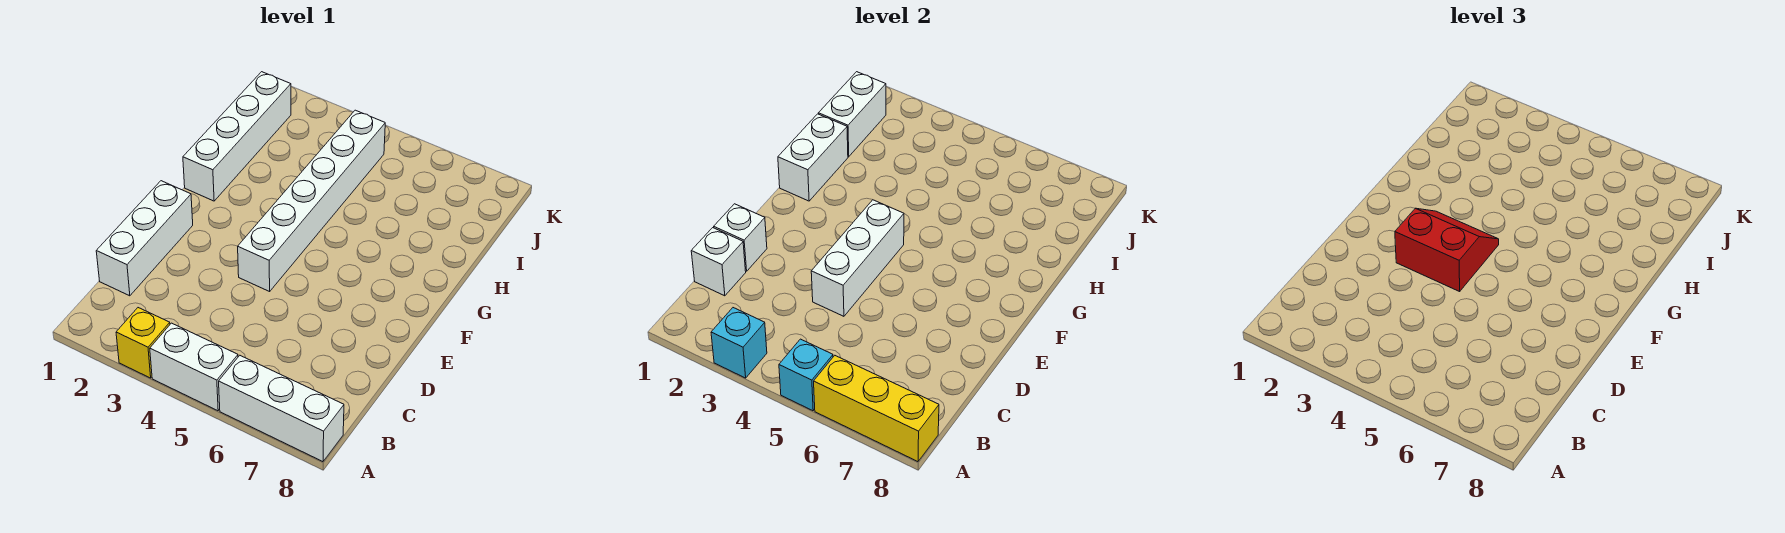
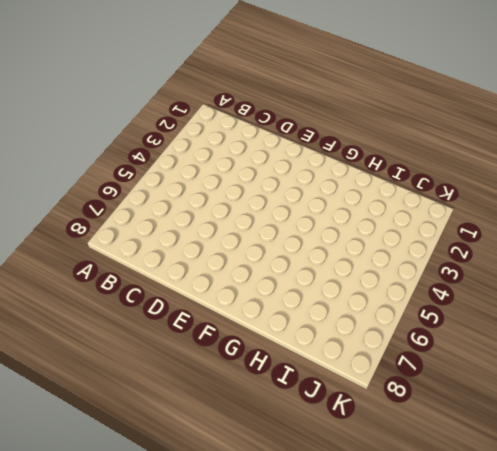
none -> yellow 1x1 brick [116,308,170,378]
none -> white 1x2 brick [150,323,238,411]
none -> white 1x3 brick [219,356,344,462]

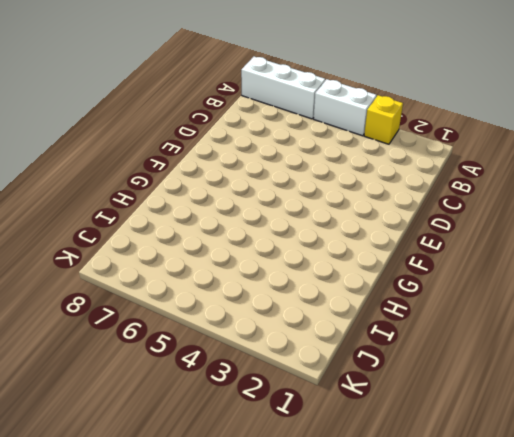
none -> white 1x3 brick [96,181,193,296]
none -> white 1x6 brick [238,110,385,291]
none -> white 1x4 brick [183,72,291,201]

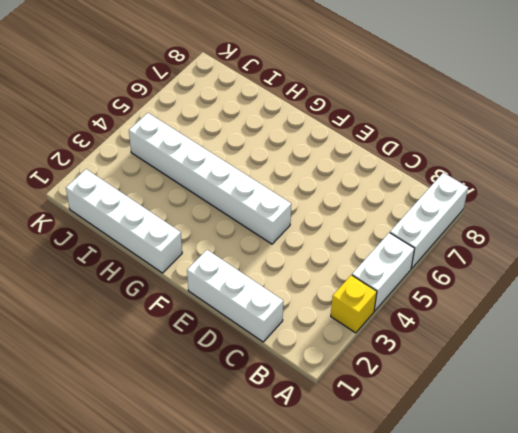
none -> cyan 1x1 brick [711,308,767,378]
none -> cyan 1x1 brick [779,339,833,411]
none -> yellow 1x3 brick [814,356,939,462]

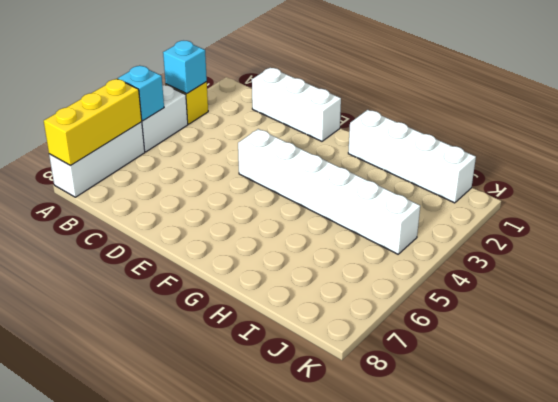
none -> white 1x1 brick [691,228,746,296]
none -> white 1x1 brick [714,204,767,271]
none -> white 1x3 brick [811,200,904,316]

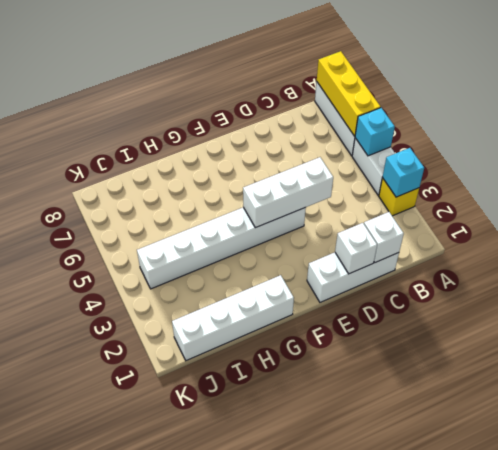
none -> white 1x2 brick [778,114,848,201]
none -> white 1x2 brick [819,72,886,157]
none -> red 2x2 slope [1395,208,1499,291]

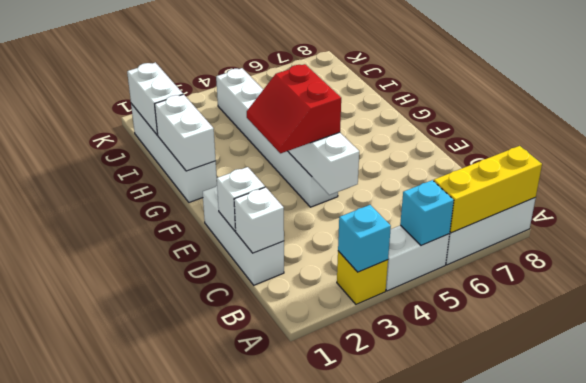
red 2x2 slope [247,64,341,153] -> red 2x2 slope turned to [1395,208,1499,291]

